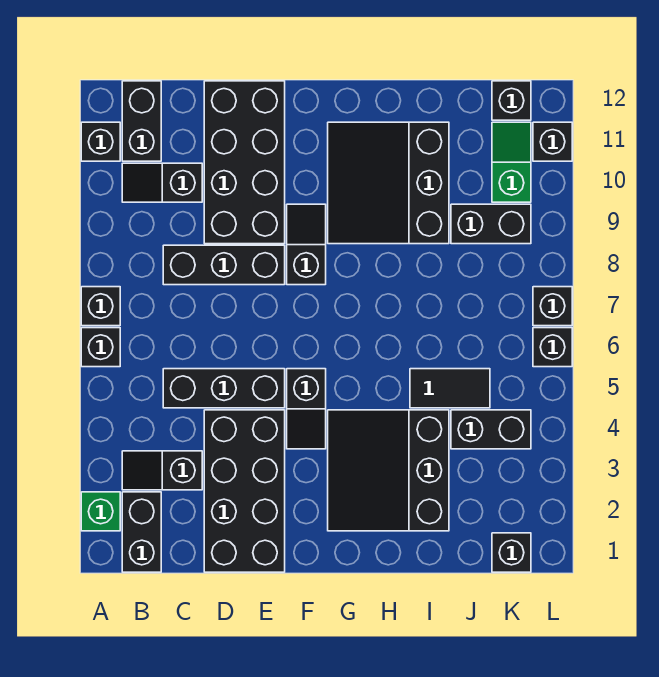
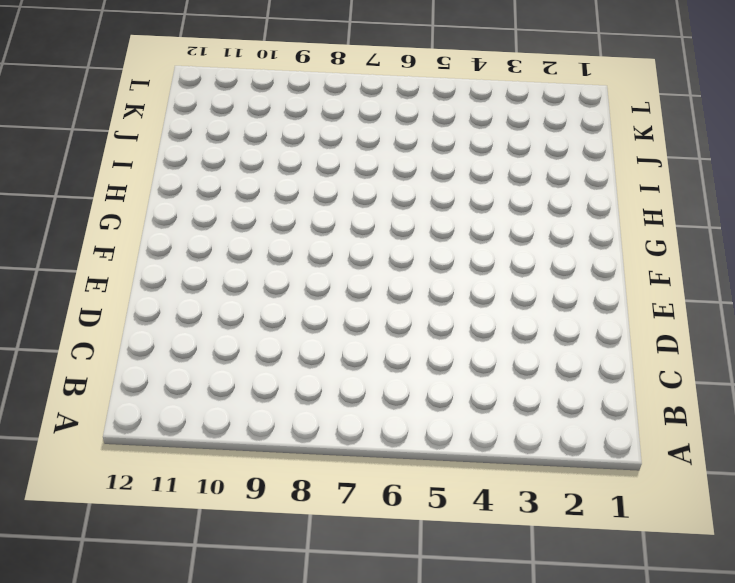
none -> green 1x1 brick [81,492,120,531]
none -> black 1x1 brick [81,328,120,367]
none -> black 1x1 brick [81,287,120,326]

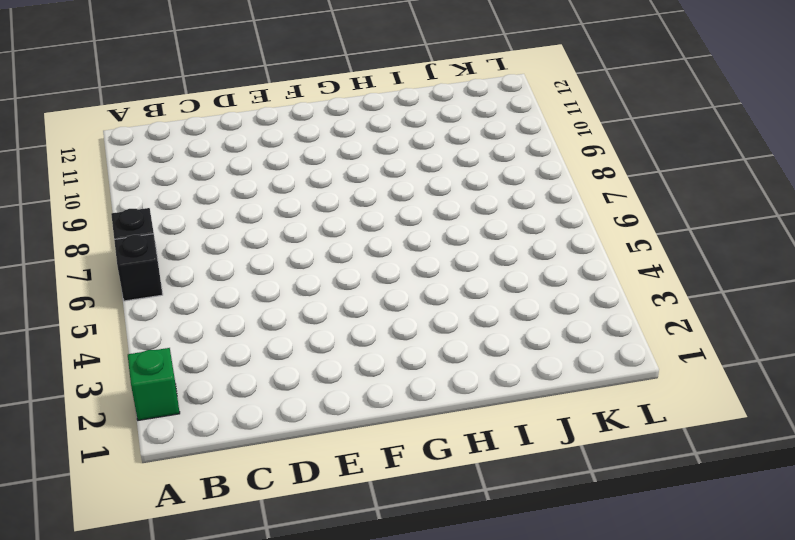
none -> black 1x1 brick [81,122,120,161]
none -> black 1x2 brick [122,492,161,572]
none -> black 1x2 slope [122,451,202,490]

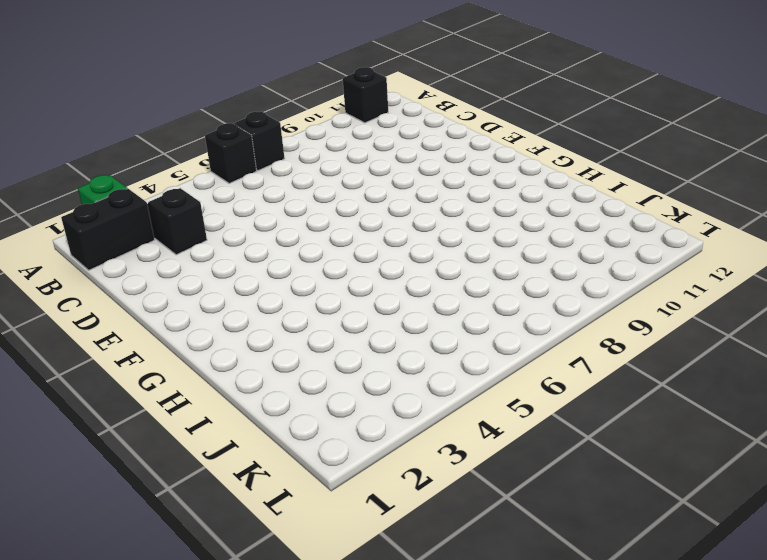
none -> black 1x2 slope [122,163,202,202]
none -> black 1x2 brick [122,81,161,161]
none -> black 1x3 brick [163,369,285,408]

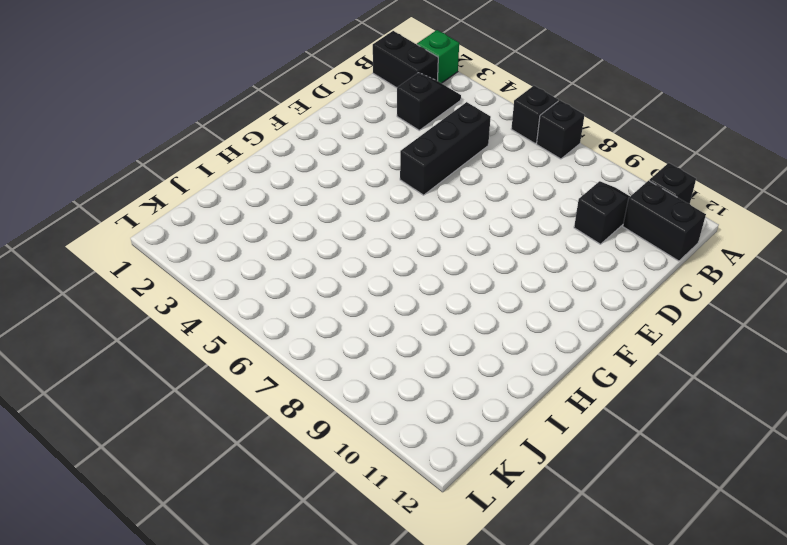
none -> black 1x3 brick [163,245,285,285]
none -> black 2x4 brick [204,410,285,572]
none -> black 2x4 brick [204,81,285,244]

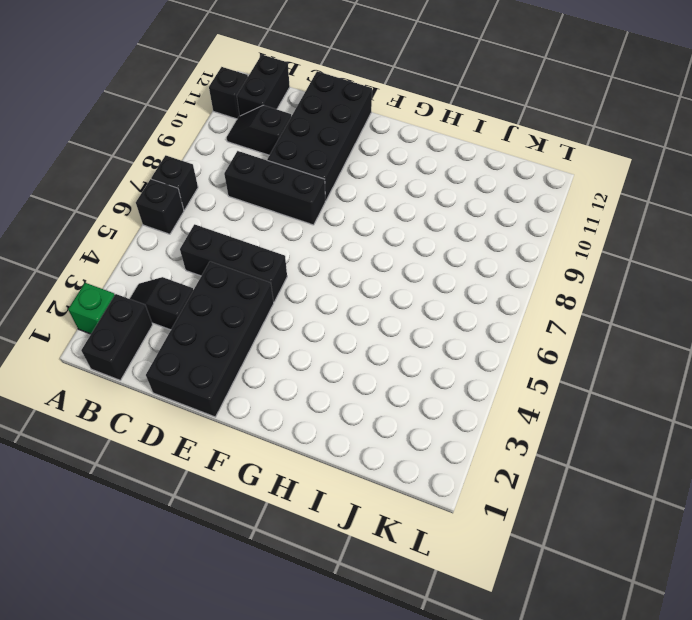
none -> black 1x2 slope [287,369,326,449]
none -> black 1x2 slope [287,204,326,285]
none -> black 3x3 slope [328,410,449,531]

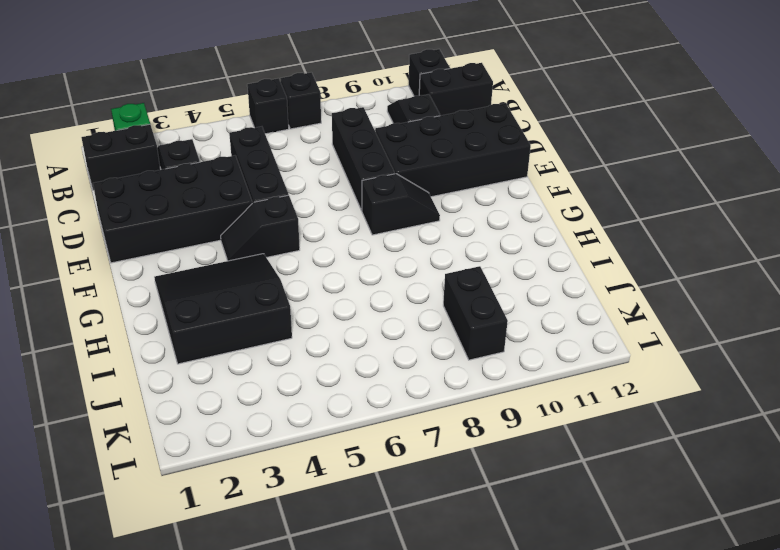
none -> black 3x3 slope [328,122,449,244]
none -> black 1x2 tile [410,369,490,408]
none -> black 1x2 brick [451,410,531,449]

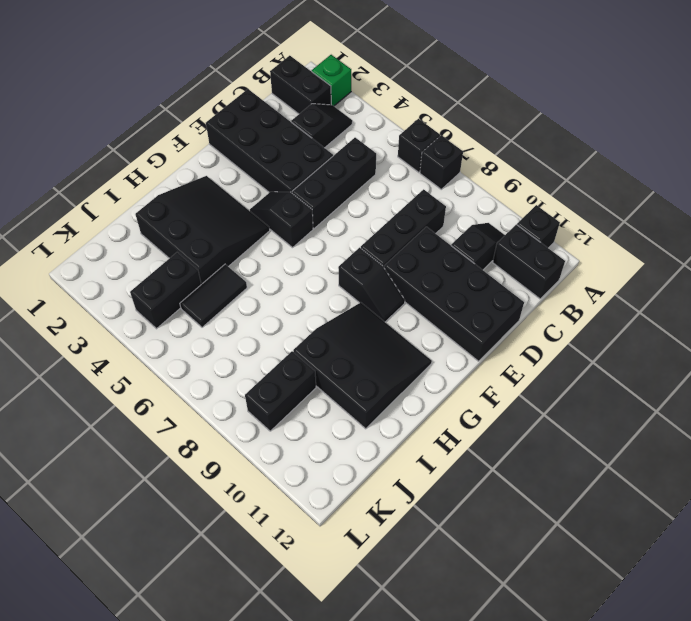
none -> black 1x1 brick [492,533,531,572]
none -> green 1x2 slope [492,122,531,202]
none -> black 1x1 brick [492,81,531,120]

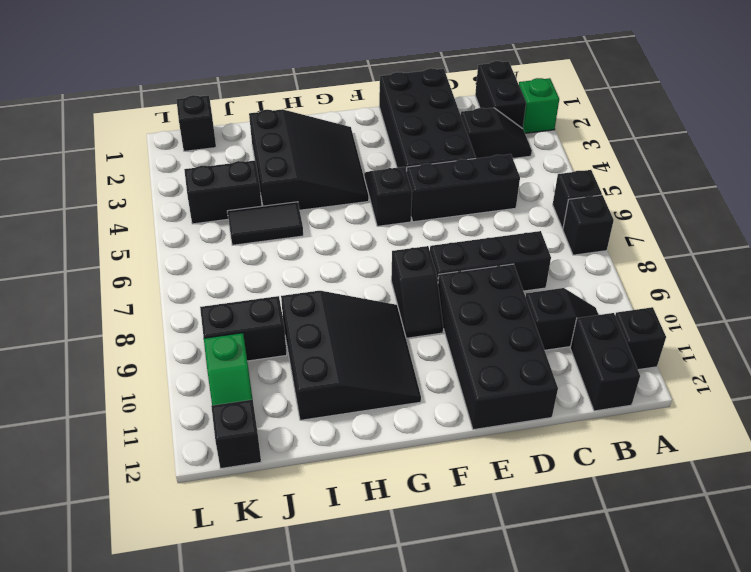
none -> black 1x1 brick [533,328,572,367]
none -> black 1x1 brick [533,287,572,326]
none -> black 1x1 brick [533,122,572,161]

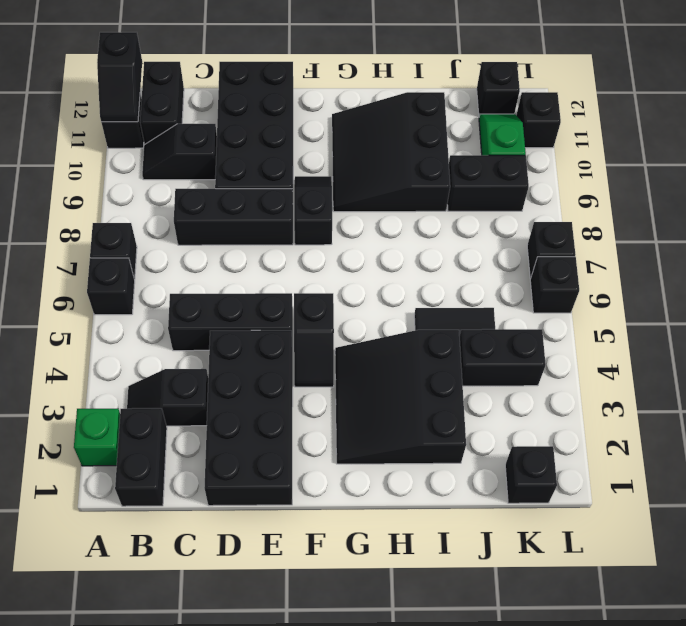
black 1x2 slope [97,32,142,122] -> none

